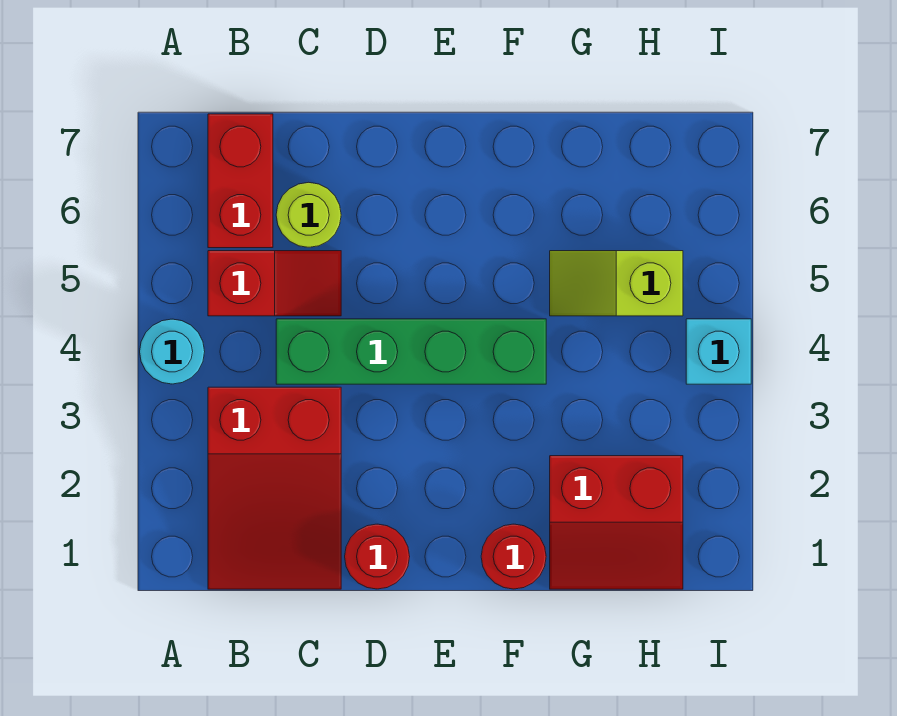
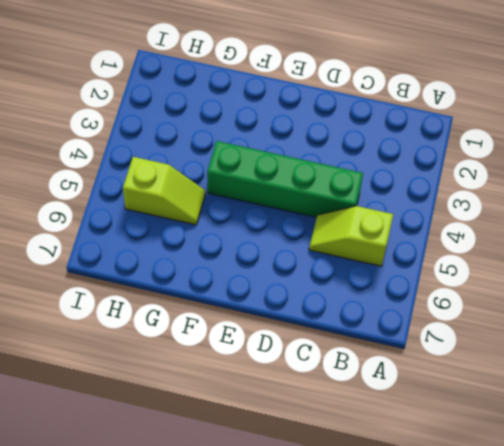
lime 1x2 slope [309,206,393,266] -> red 1x2 slope [208,251,341,316]
none -> cyan 1x1 round brick [140,319,205,384]
none -> red 2x3 slope [208,387,341,589]

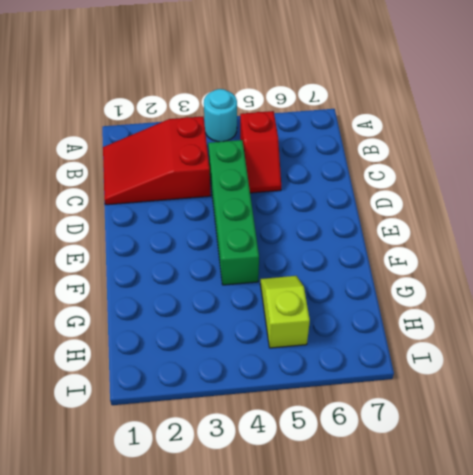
none -> red 1x2 brick [208,114,273,248]
none -> lime 1x1 round brick [276,182,341,247]

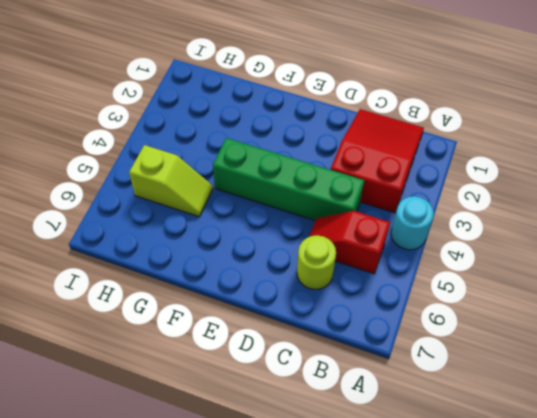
none -> red 1x2 brick [208,114,273,248]
none -> red 1x1 round brick [345,524,410,589]

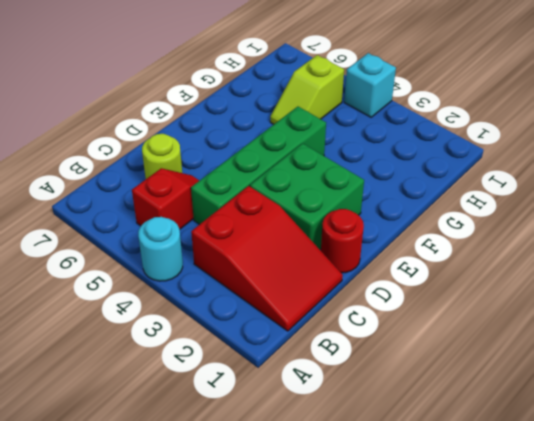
green 2x2 brick [250,143,364,249] -> none
none -> red 1x2 brick [208,114,273,248]
none -> red 1x1 round brick [481,524,546,589]

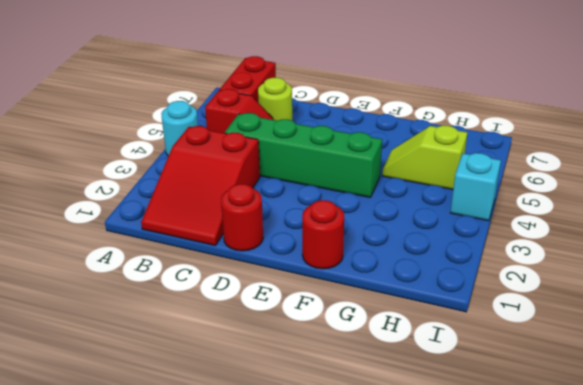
none -> red 2x2 slope [550,456,683,589]

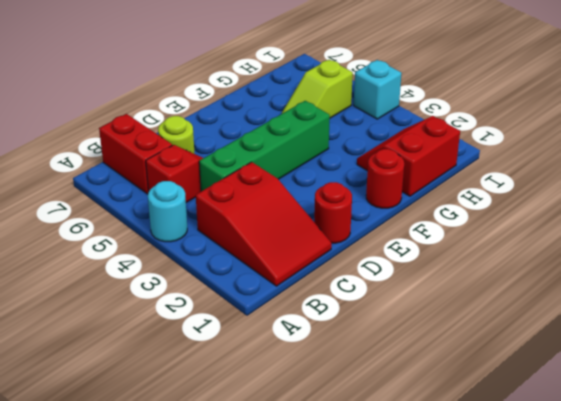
red 2x2 slope [357,116,460,196] -> red 2x2 slope turned to [550,456,683,589]

